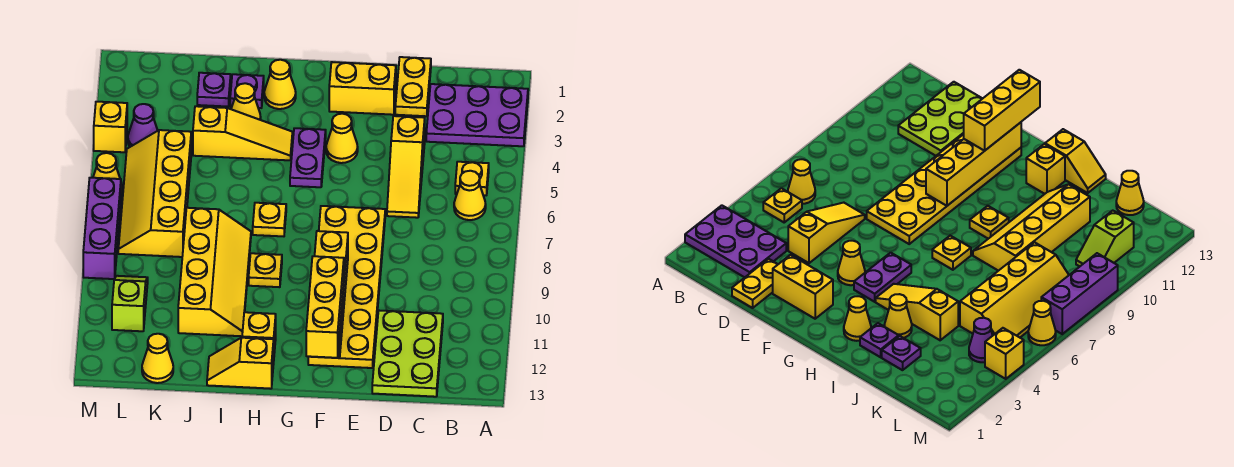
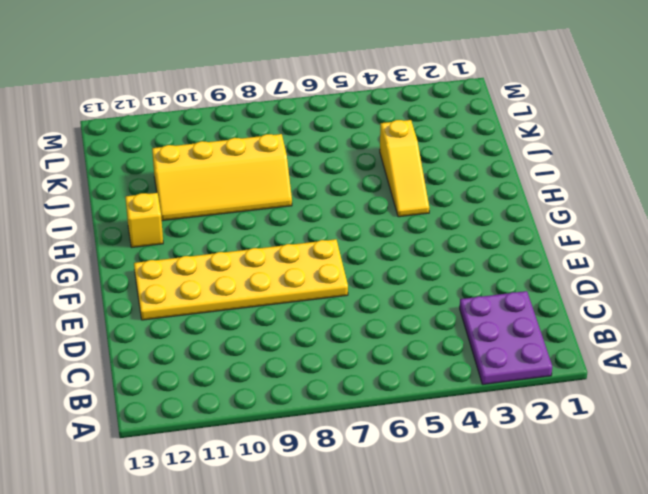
none -> yellow 1x1 plate [455,162,489,195]
none -> yellow 1x1 cone [454,171,486,220]
none -> lime 2x3 plate [372,311,443,397]

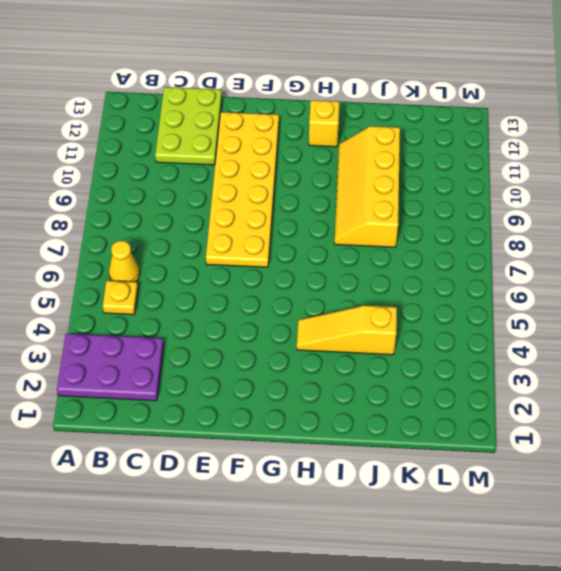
none -> yellow 1x2 plate [395,57,431,116]
none -> yellow 1x3 slope [387,116,425,218]
none -> yellow 1x2 brick [329,62,396,115]

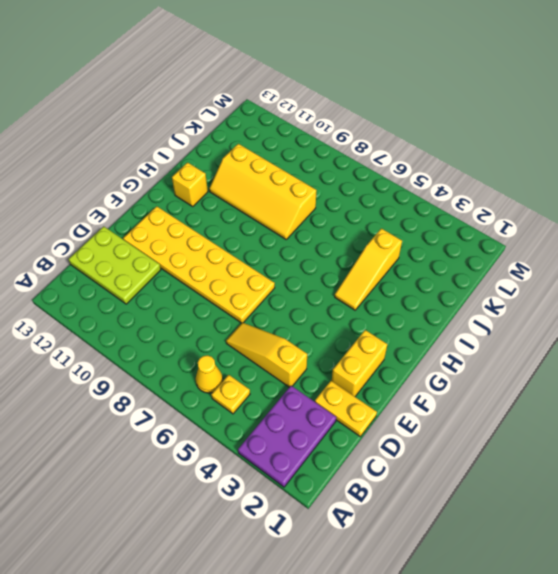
none -> yellow 1x1 cone [326,114,358,163]
none -> purple 1x2 plate [290,128,326,187]
none -> yellow 1x1 cone [264,60,296,109]

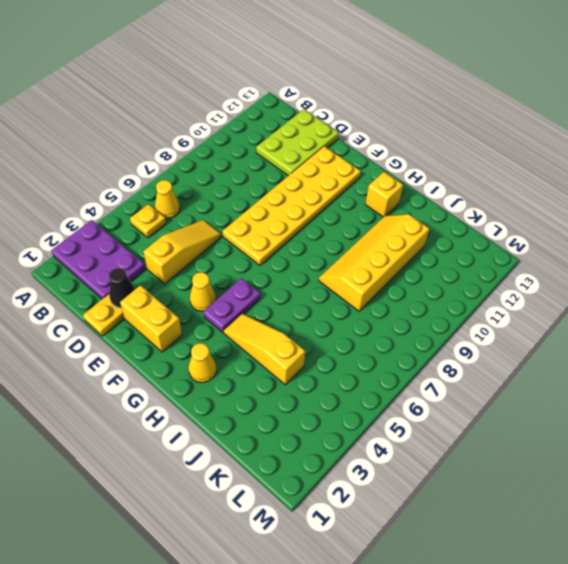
black 1x1 cone [109,268,135,308] -> none
none -> yellow 1x1 plate [253,203,286,236]
none -> yellow 1x1 plate [249,253,282,287]
none -> yellow 1x2 slope [207,338,274,389]

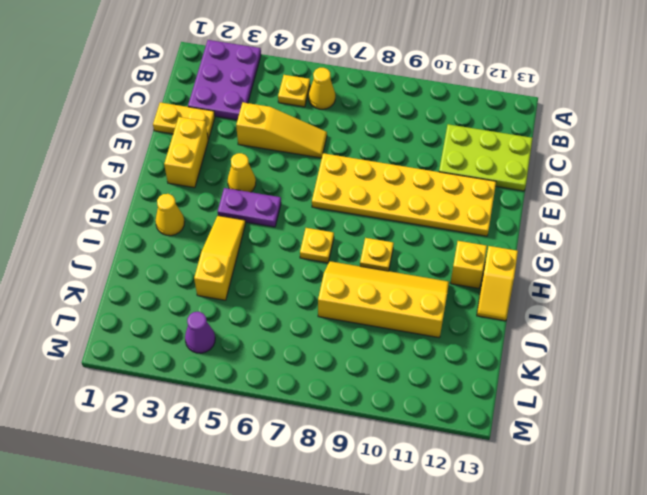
none -> purple 1x1 plate [230,74,264,108]
none -> yellow 1x1 cone [231,83,261,120]
none -> purple 1x1 plate [197,73,231,107]

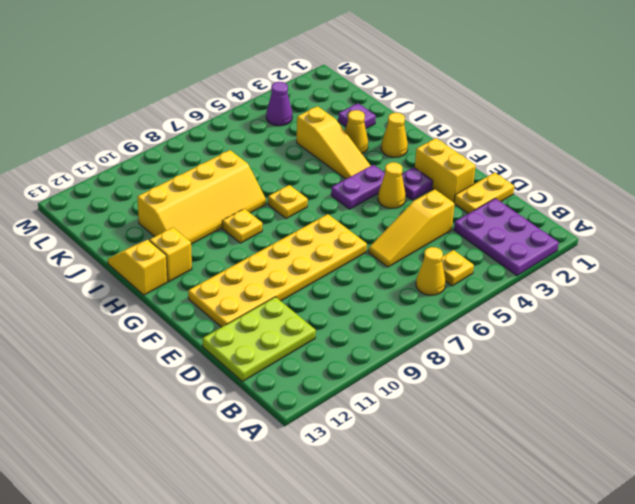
purple 1x1 plate [402,167,433,200] -> purple 1x1 plate moved to [230,74,264,108]
none -> yellow 2x4 slope [118,130,191,257]
none -> yellow 1x1 cone [142,334,173,383]
none -> lime 1x2 slope [112,276,148,331]

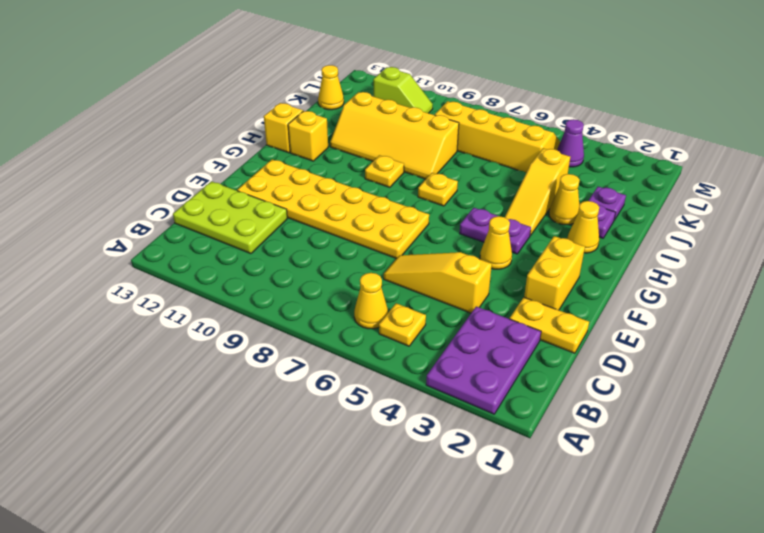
none -> yellow 1x1 brick [94,102,127,152]
none -> yellow 1x1 cone [93,153,122,193]
none -> purple 1x3 brick [83,178,121,279]

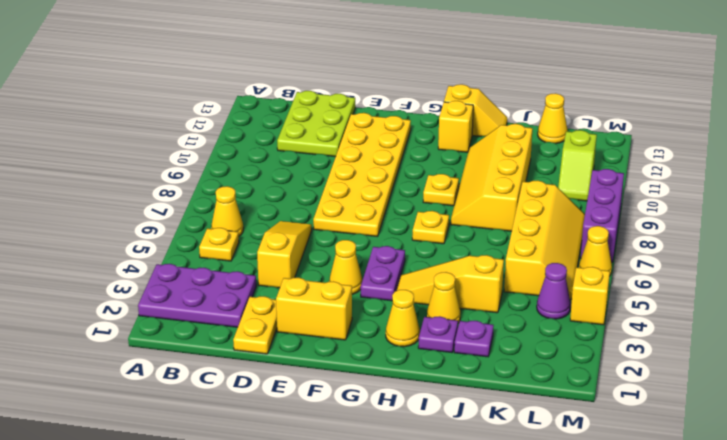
none -> yellow 1x4 brick [315,231,348,358]
none -> yellow 1x3 brick [306,256,344,358]

